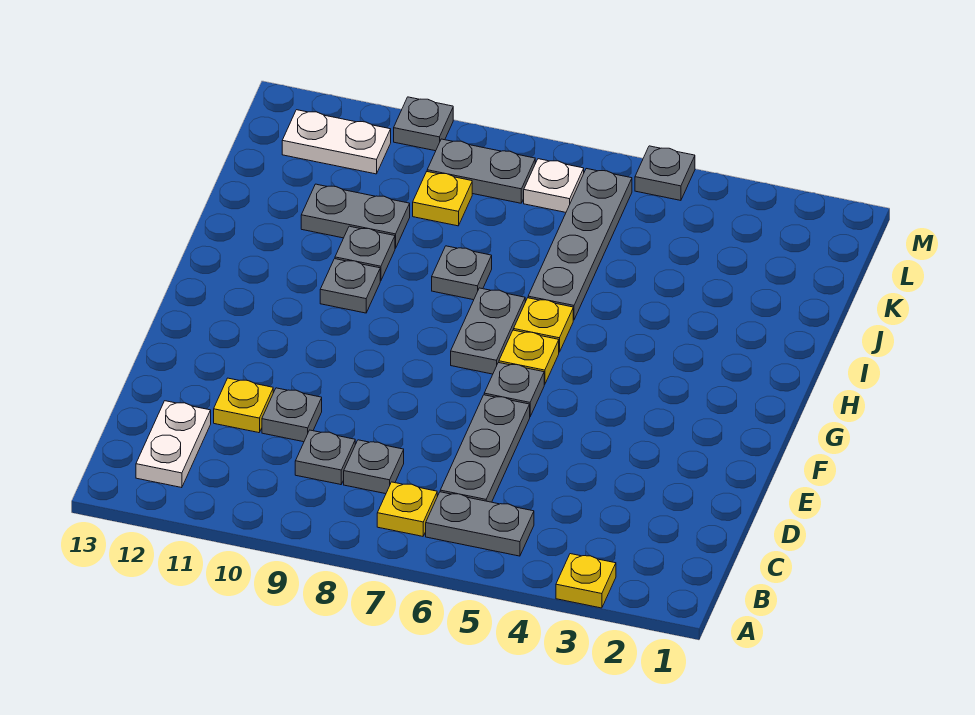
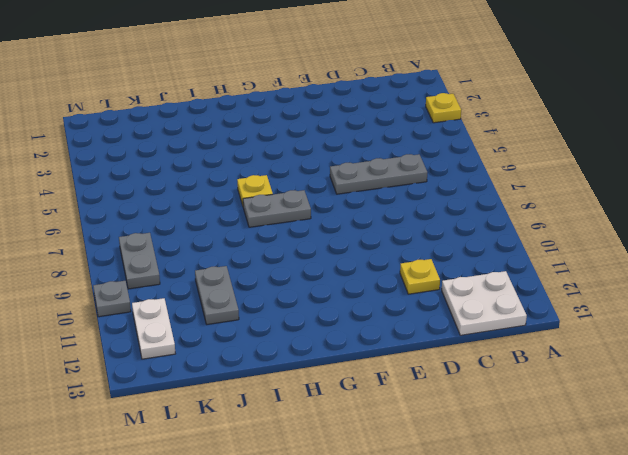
white 2x2 plate [442,271,527,335] -> white 1x2 plate [136,401,211,488]
none -> grey 1x2 plate [426,492,534,556]
none -> yellow 1x1 plate [377,482,437,536]
none -> grey 1x1 plate [344,440,404,494]

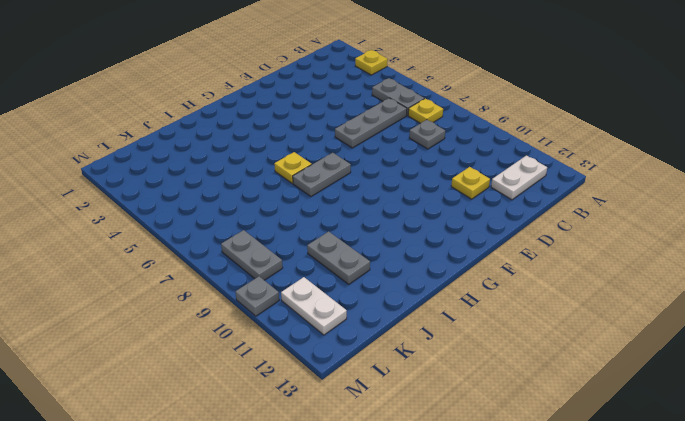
none -> grey 1x1 plate [295,430,355,485]
none -> grey 1x1 plate [262,388,322,442]
none -> grey 1x1 plate [484,363,544,416]

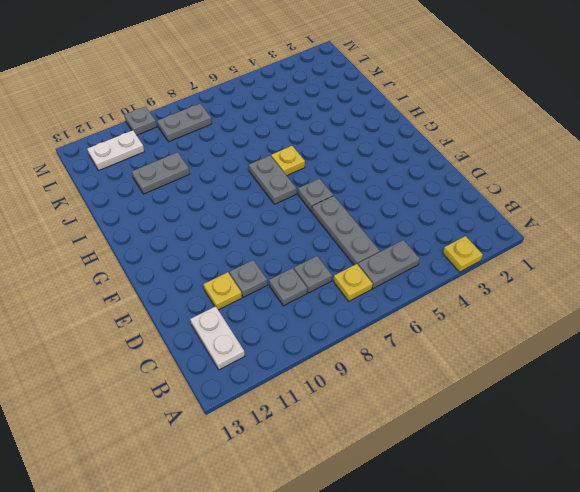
none -> yellow 1x1 plate [499,330,559,385]
none -> grey 1x1 plate [320,259,380,313]
none -> grey 1x4 plate [528,169,632,320]

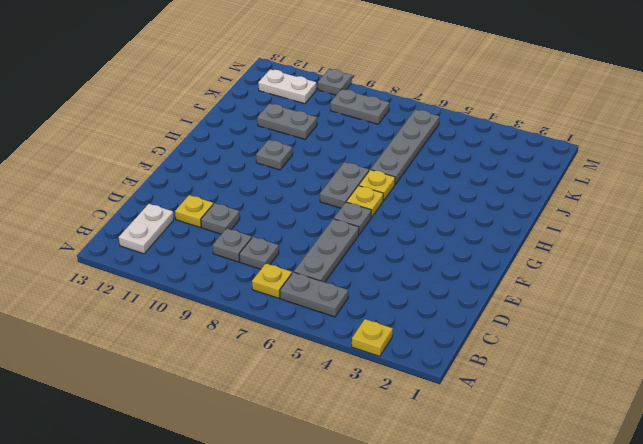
none -> grey 1x1 plate [432,246,492,300]
none -> grey 1x1 plate [335,226,395,281]
none -> yellow 1x1 plate [413,172,472,226]

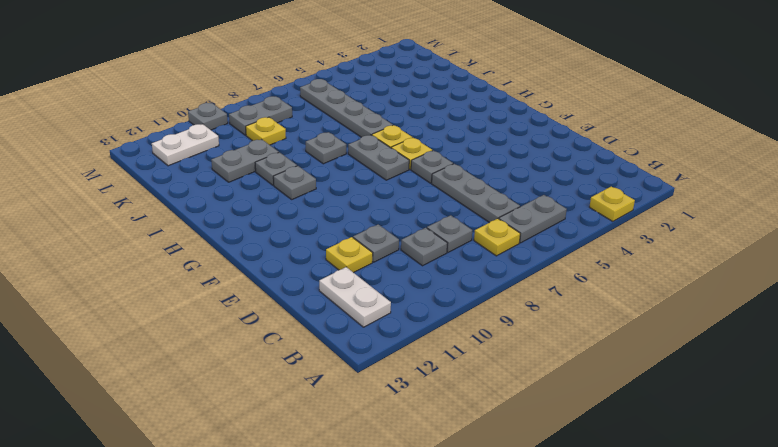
none -> white 1x1 plate [524,159,584,212]
none -> grey 1x1 plate [635,146,695,200]

